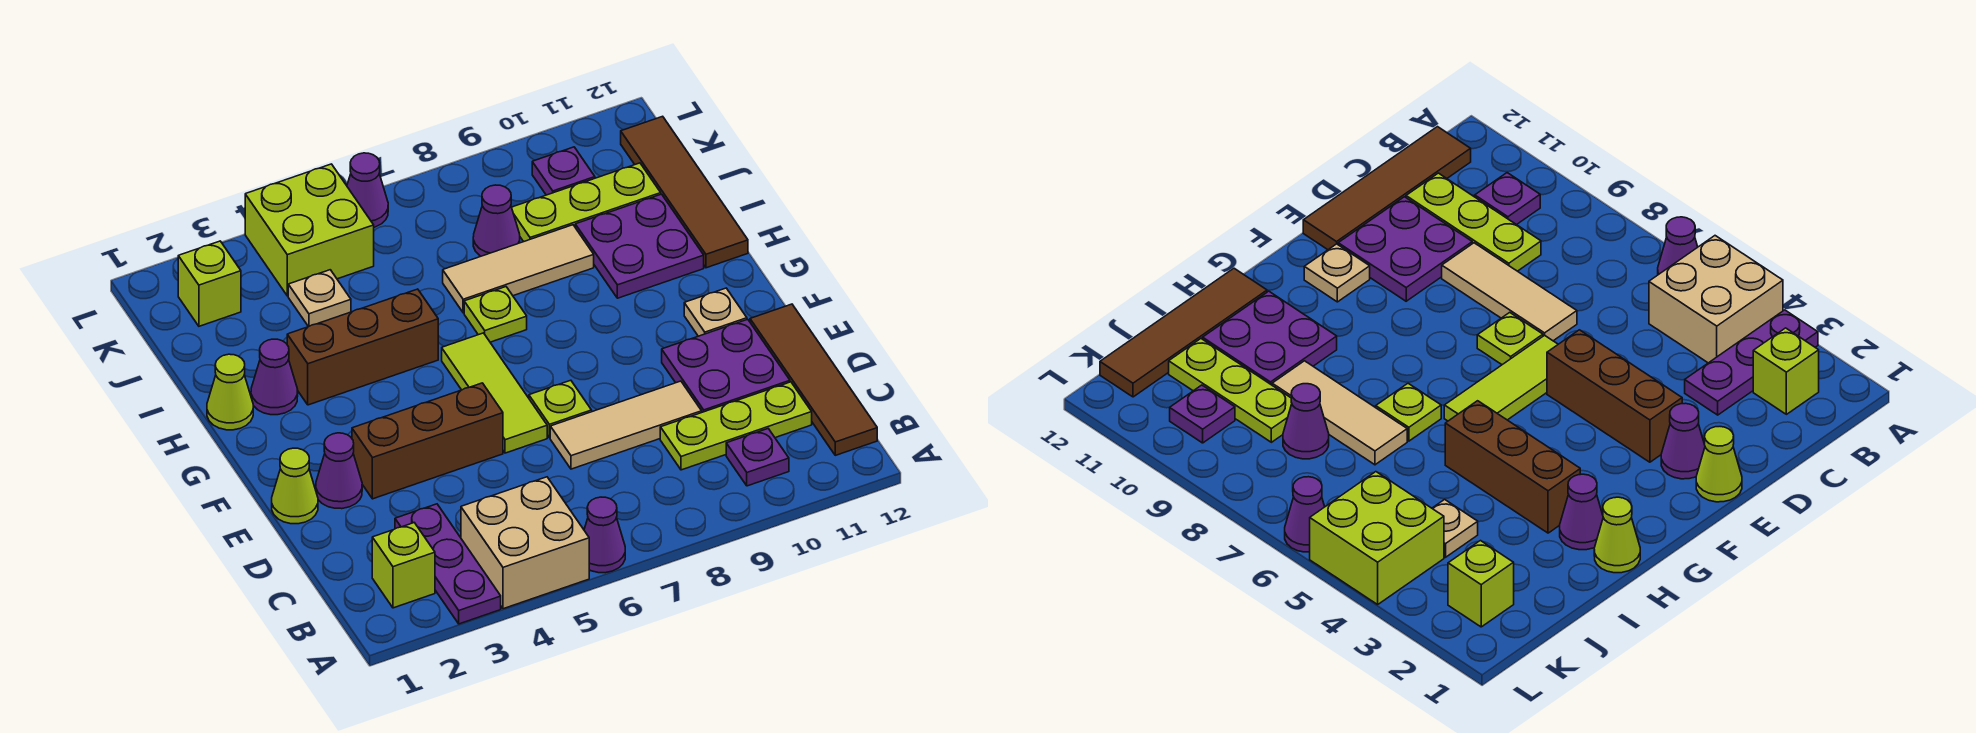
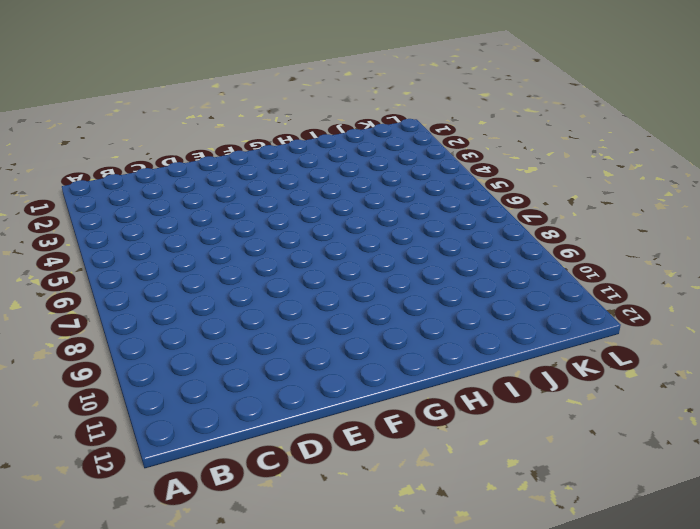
none -> purple 1x3 plate [395,504,501,624]
none -> tan 2x2 brick [461,477,589,609]
none -> purple 1x1 cone [584,497,625,573]

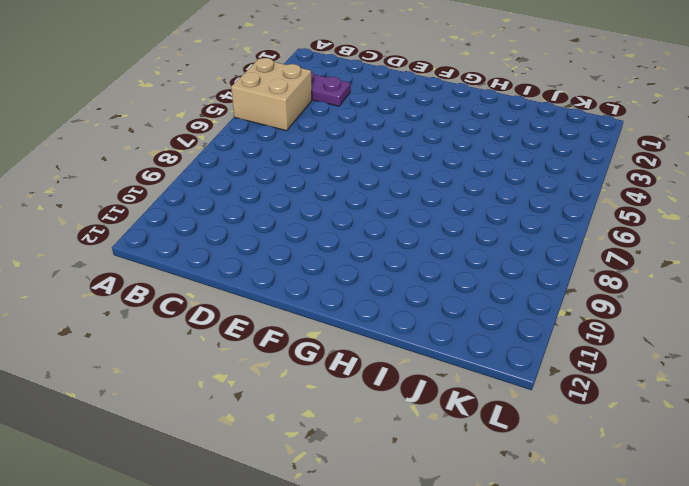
none -> purple 1x1 cone [584,497,625,573]
none -> lime 1x1 brick [372,523,435,608]
none -> purple 1x1 plate [726,429,789,486]

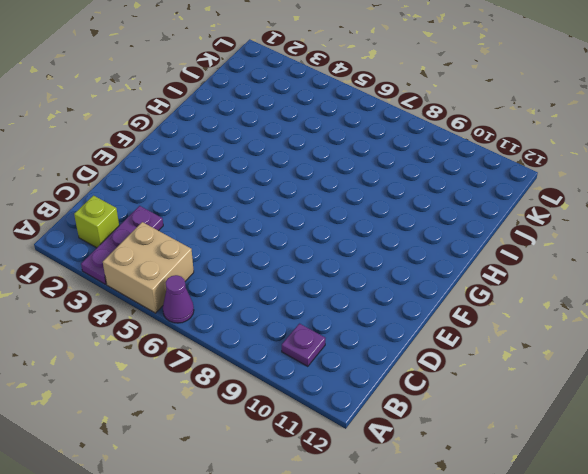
none -> brown 1x4 tile [750,304,877,455]
none -> lime 1x3 plate [660,382,812,470]
none -> tan 1x3 tile [550,381,702,469]

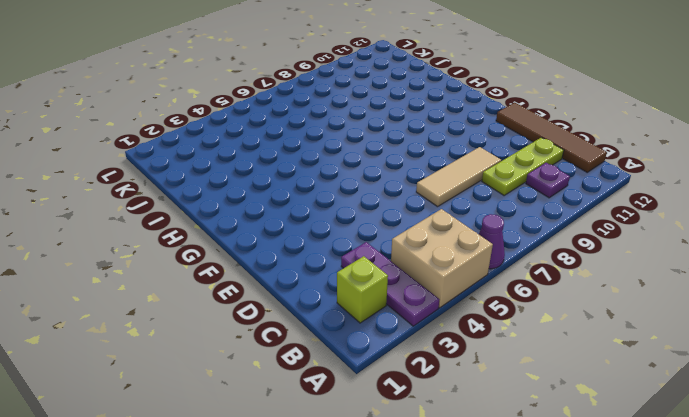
none -> purple 2x2 plate [662,319,790,412]
none -> lime 1x1 cone [272,448,318,524]
none -> purple 1x1 cone [316,433,362,509]

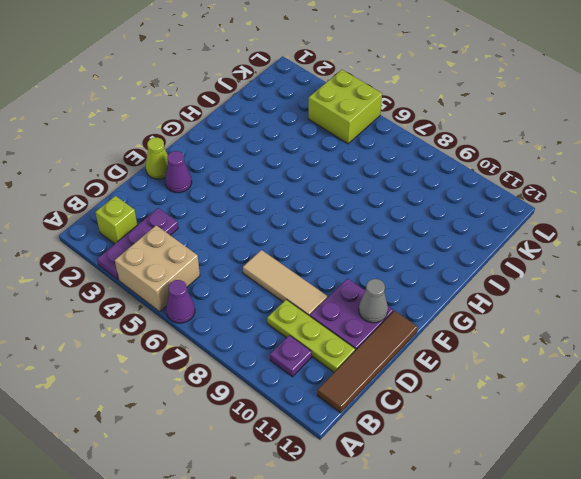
grey 1x1 cone [359,279,388,323] -> none
none -> brown 1x3 brick [352,383,503,499]
none -> lime 1x3 tile [442,333,547,453]
none -> lime 1x1 plate [529,380,592,438]

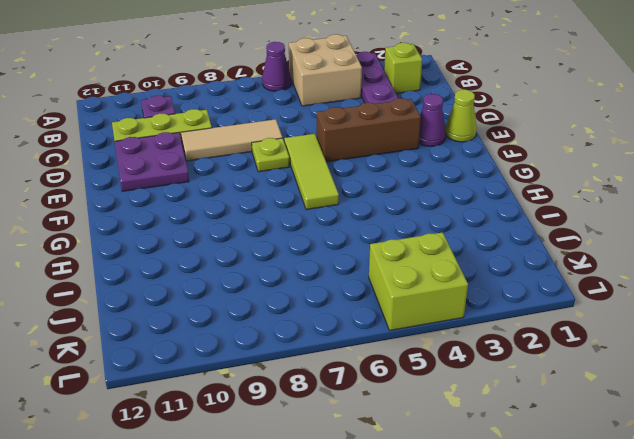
none -> brown 1x4 tile [750,304,877,455]
none -> tan 1x1 plate [684,288,747,336]
none -> lime 1x1 cone [207,354,253,430]

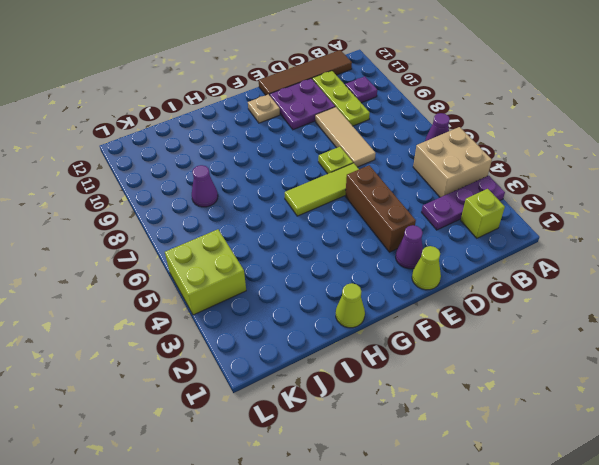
none -> purple 1x1 cone [251,339,298,415]
none -> brown 1x3 brick [287,289,438,405]
none -> lime 1x1 plate [464,287,527,342]

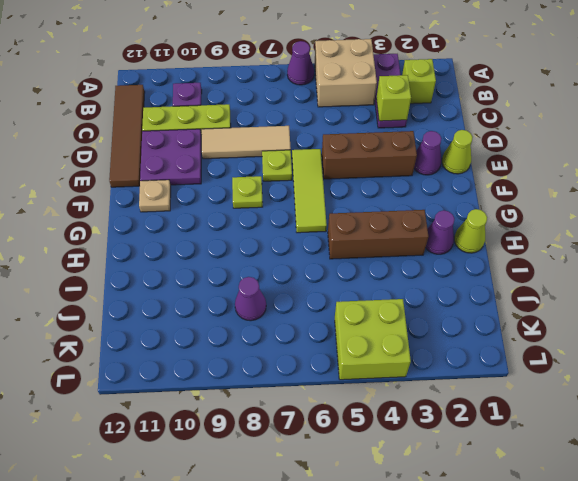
lime 1x1 brick [376,75,411,121] -> lime 1x1 brick moved to [178,241,241,326]
lime 1x1 plate [232,176,263,208] -> lime 1x1 plate moved to [464,287,527,342]
none -> purple 2x2 plate [575,194,704,298]
none -> brown 1x4 tile [621,116,748,268]
none -> tan 1x3 tile [443,225,594,313]

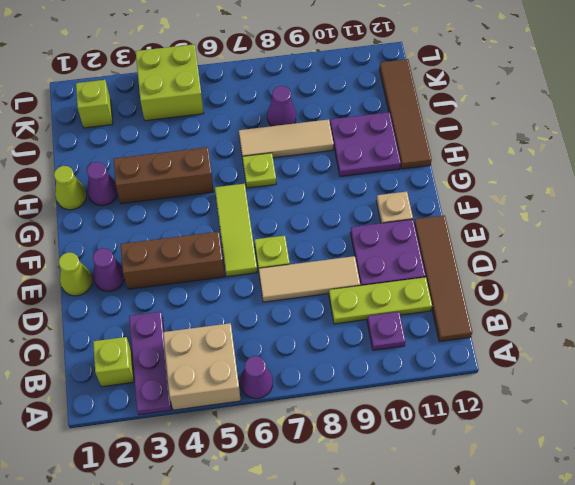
none -> tan 1x1 plate [288,270,351,327]
none -> lime 1x3 plate [512,163,661,242]
none -> purple 1x1 plate [532,147,595,195]

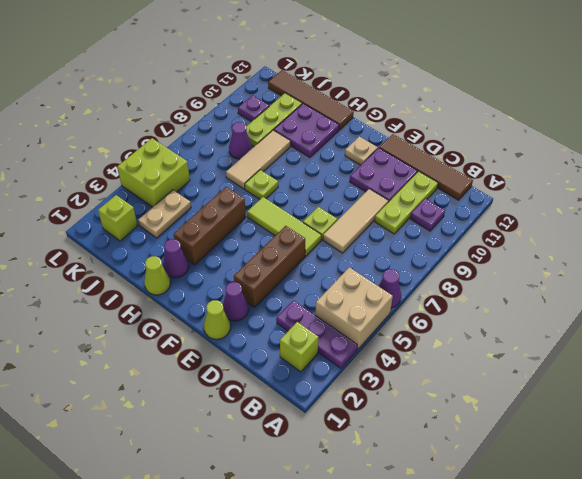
tan 1x2 plate [138,190,191,238] -> tan 1x1 plate [288,270,351,327]
none -> purple 1x1 cone [347,153,388,227]

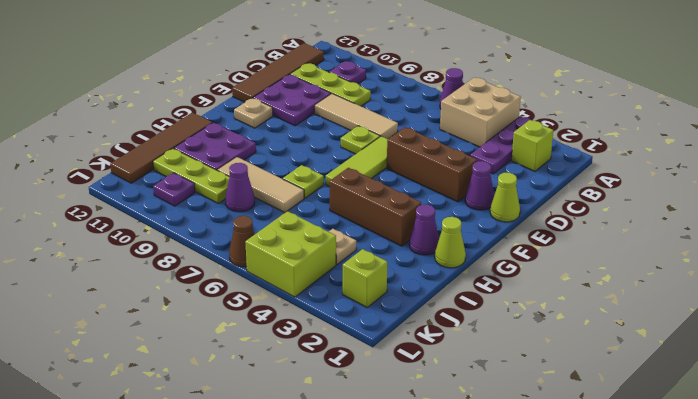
brown 1x1 cone [229,216,255,267] -> purple 1x1 cone [347,153,388,227]

